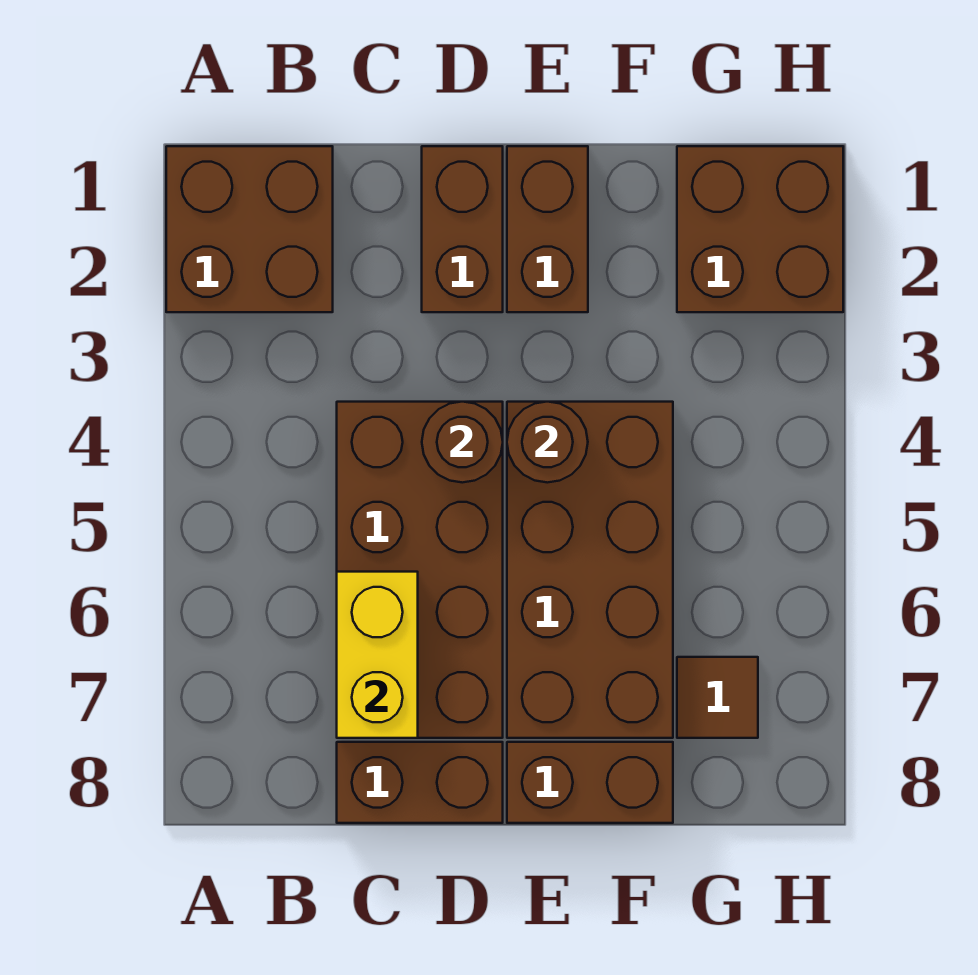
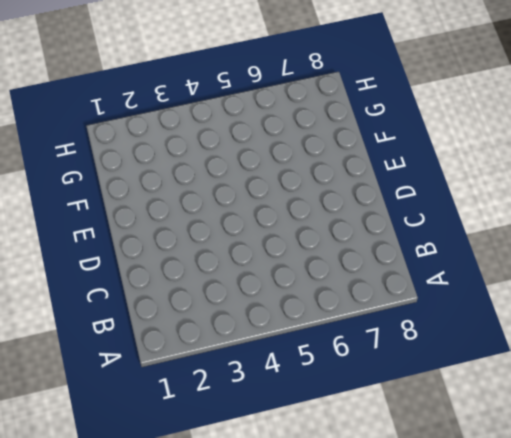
none -> brown 2x2 brick [166,146,333,312]
none -> brown 2x4 brick [337,402,503,738]
none -> brown 1x2 brick [337,742,503,823]

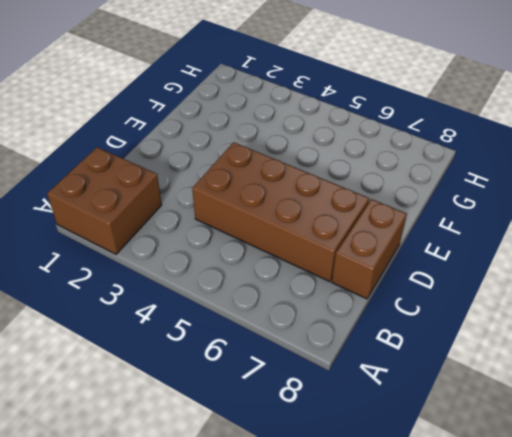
none -> brown 1x2 brick [422,146,503,312]
none -> brown 1x2 brick [507,146,588,312]
none -> brown 2x4 brick [507,402,673,738]

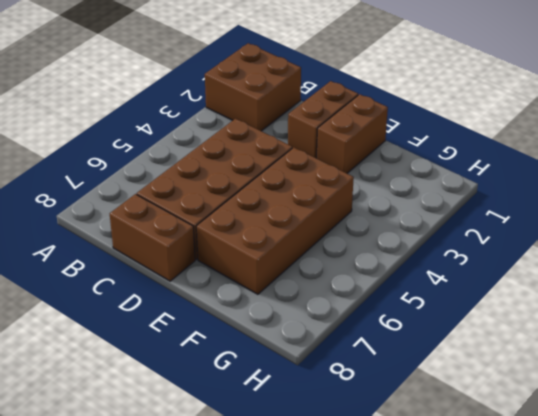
none -> brown 1x2 brick [507,742,673,823]
none -> brown 2x2 brick [677,146,843,312]
none -> brown 1x1 tile [677,657,758,738]

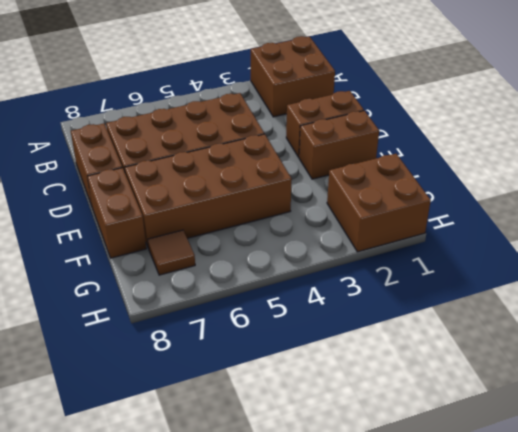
none -> yellow 1x2 brick [337,572,418,738]
none -> brown 1x1 round brick [422,402,503,483]
none -> brown 1x1 round brick [507,402,588,483]

